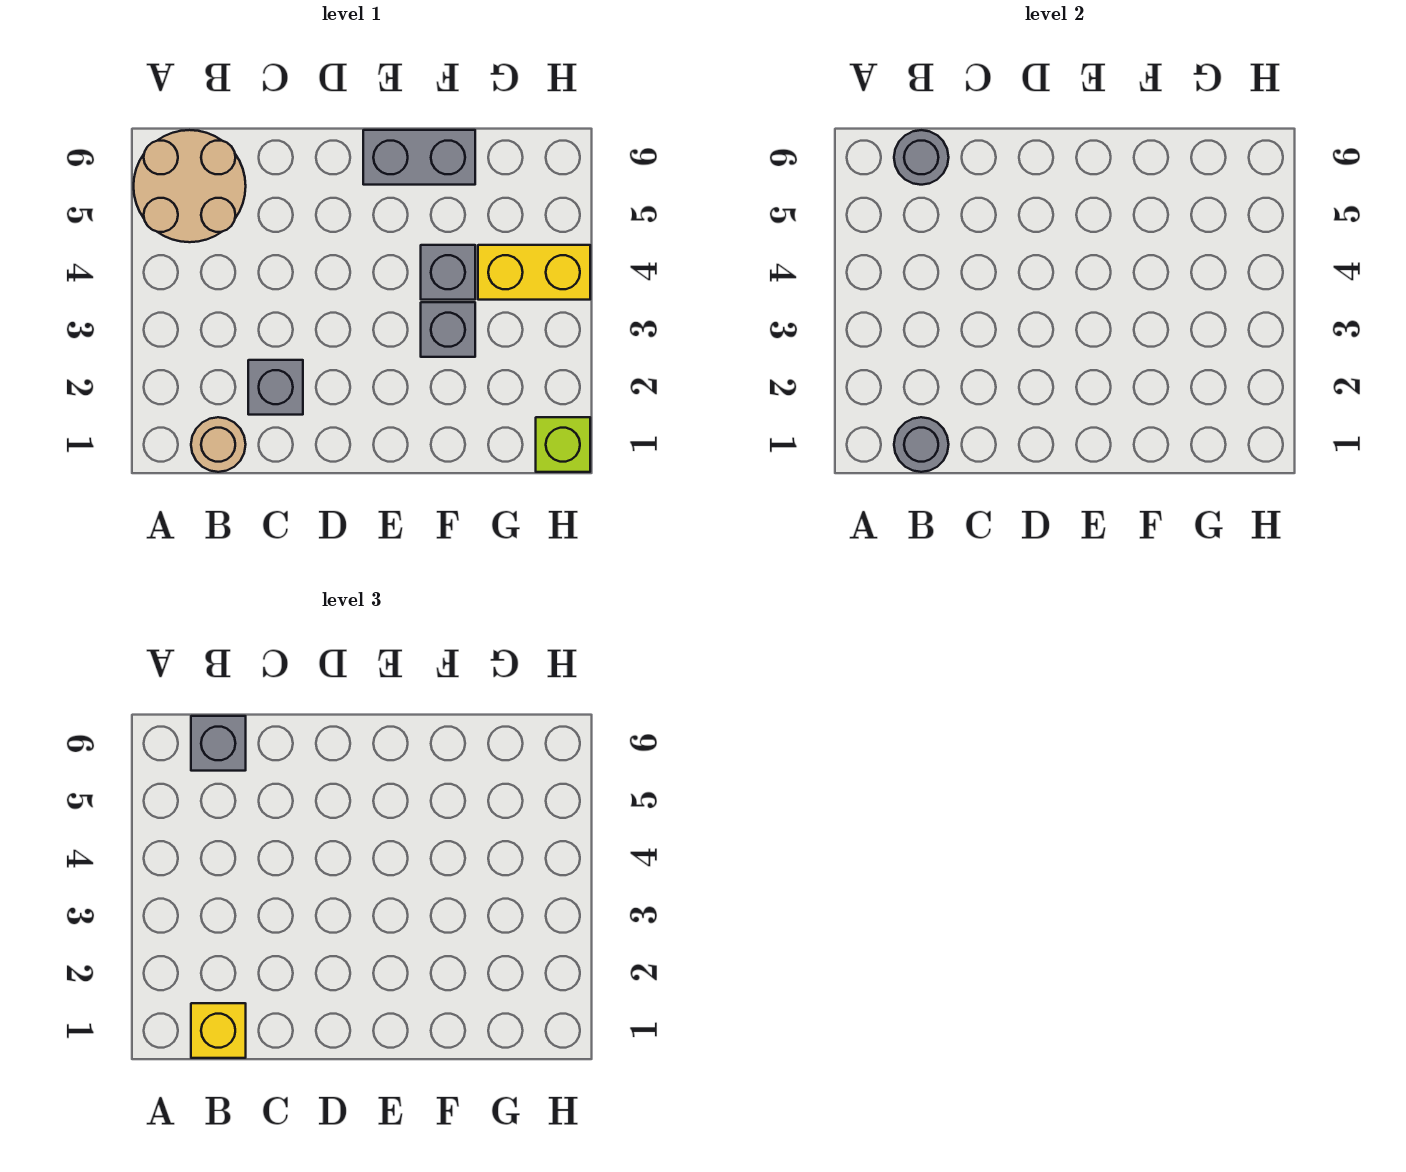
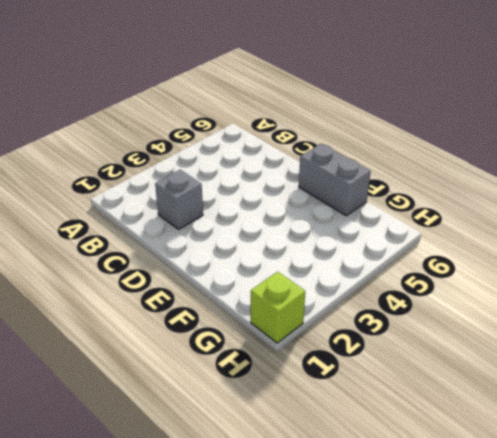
none -> tan 2x2 round brick [134,130,246,242]
none -> tan 1x1 round brick [191,417,246,472]
none -> grey 1x1 brick [421,302,475,357]

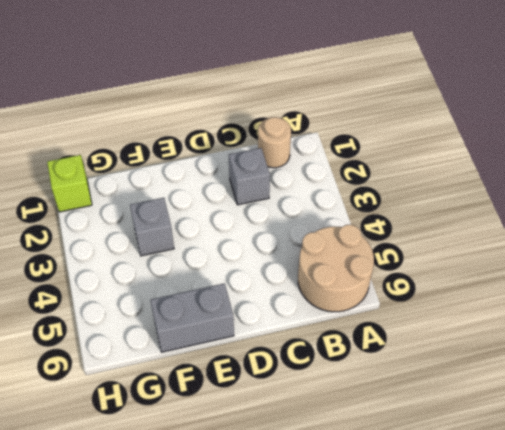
none -> grey 1x1 brick [421,245,475,300]
none -> yellow 1x2 brick [478,245,590,300]
none -> grey 1x1 round brick [894,417,949,472]

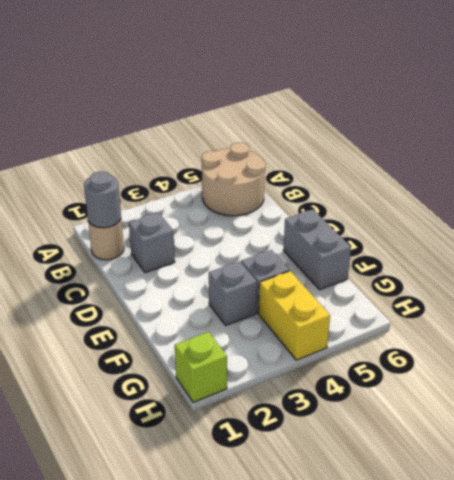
none -> grey 1x1 round brick [894,130,949,185]
none -> yellow 1x1 brick [191,1003,246,1058]
none -> grey 1x1 brick [191,716,246,771]

